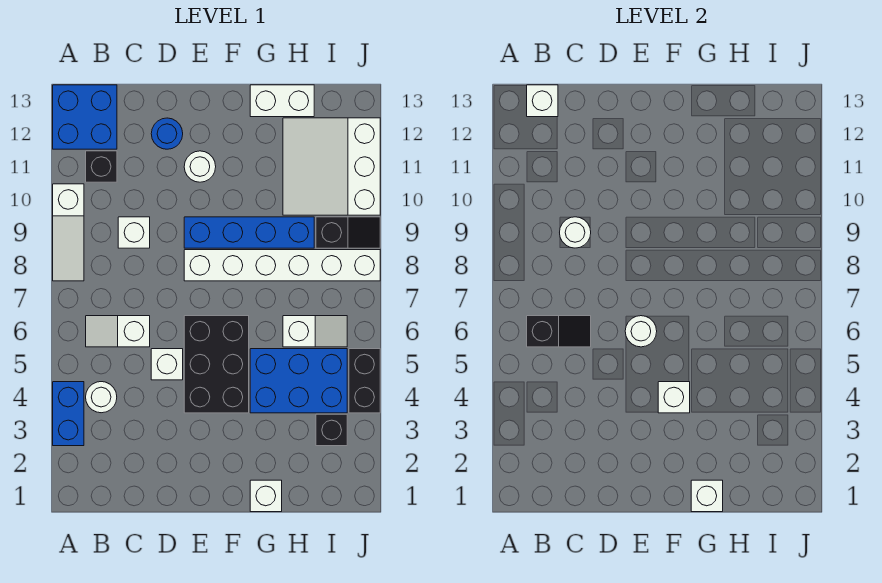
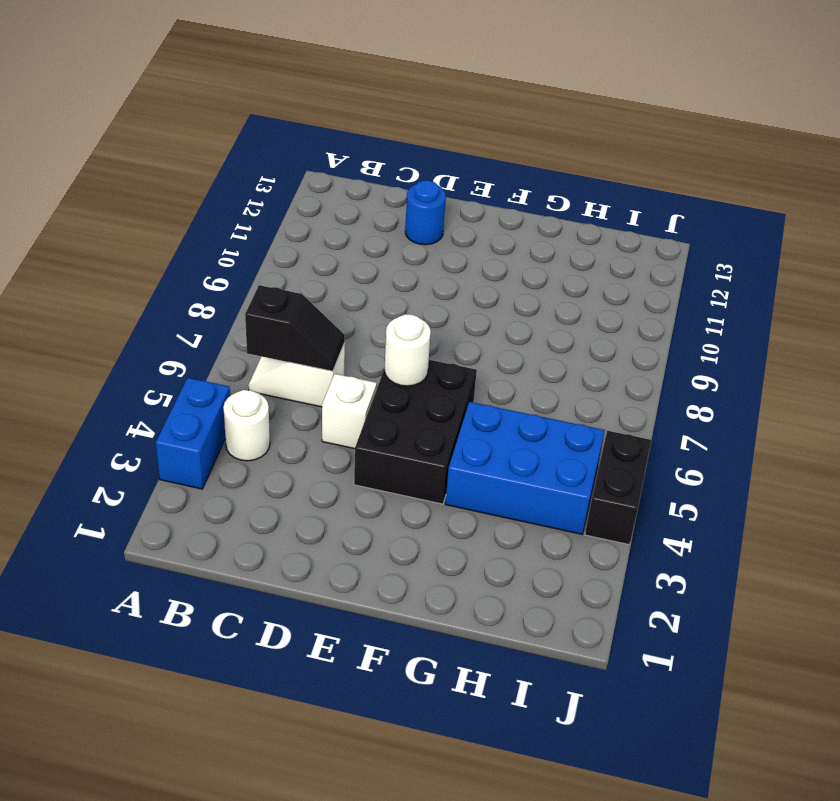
none -> white 1x3 slope [53,184,84,281]
none -> blue 2x2 brick [53,85,117,149]
none -> black 1x1 brick [86,151,117,182]

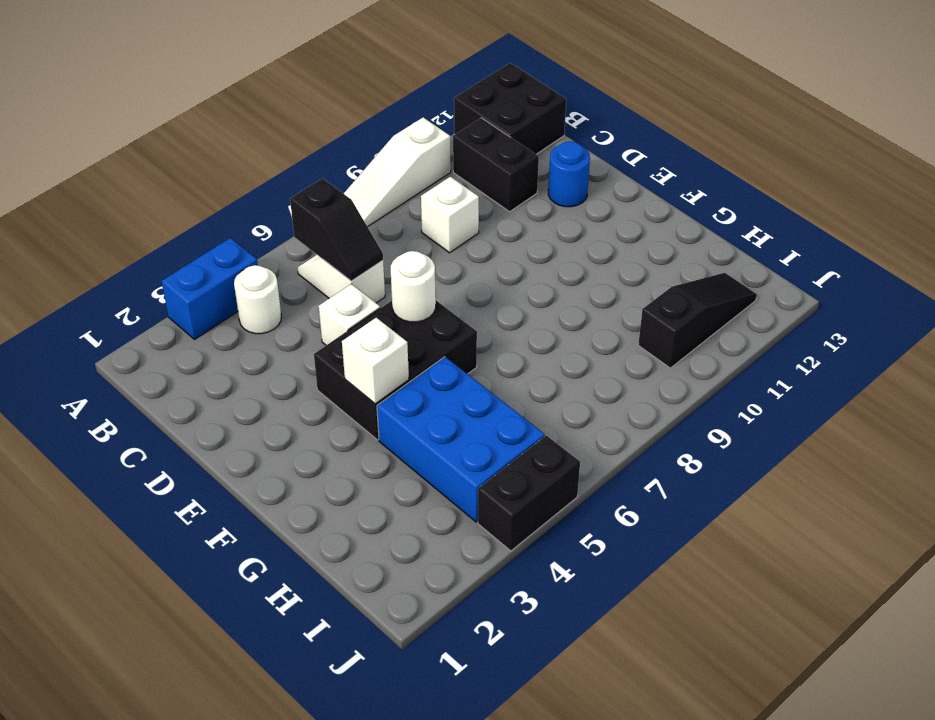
black 2x2 brick [454,63,566,154] -> blue 2x2 brick [53,85,117,149]
black 1x2 brick [453,118,539,212] -> black 1x1 brick [86,151,117,182]
black 1x3 slope [638,273,757,368] -> white 3x3 slope [283,118,380,215]
none -> white 1x6 brick [184,250,380,281]
none -> blue 1x4 brick [184,217,314,248]
none -> white 1x1 round brick [184,151,216,182]

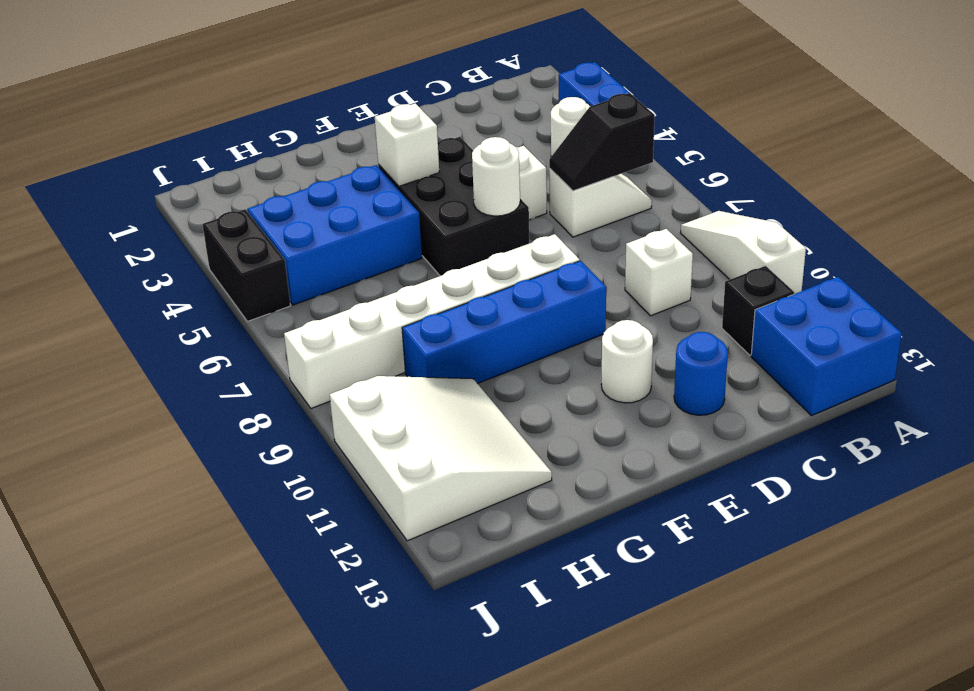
none -> white 1x1 brick [250,480,282,512]
none -> white 1x2 brick [250,85,314,117]
none -> white 1x2 slope [283,316,347,347]

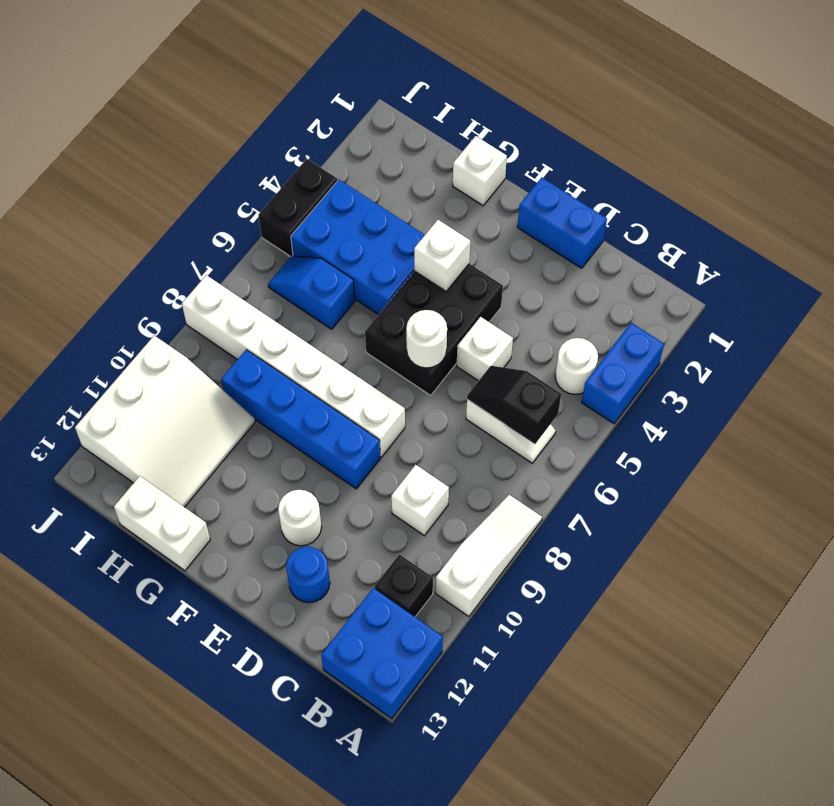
blue 1x2 brick [517,177,607,268] -> none
blue 1x2 slope [268,256,355,329] -> white 1x2 slope [283,316,347,347]
none -> black 1x1 brick [316,414,347,446]
none -> black 1x2 slope [316,217,380,248]
none -> white 1x1 brick [527,85,558,117]

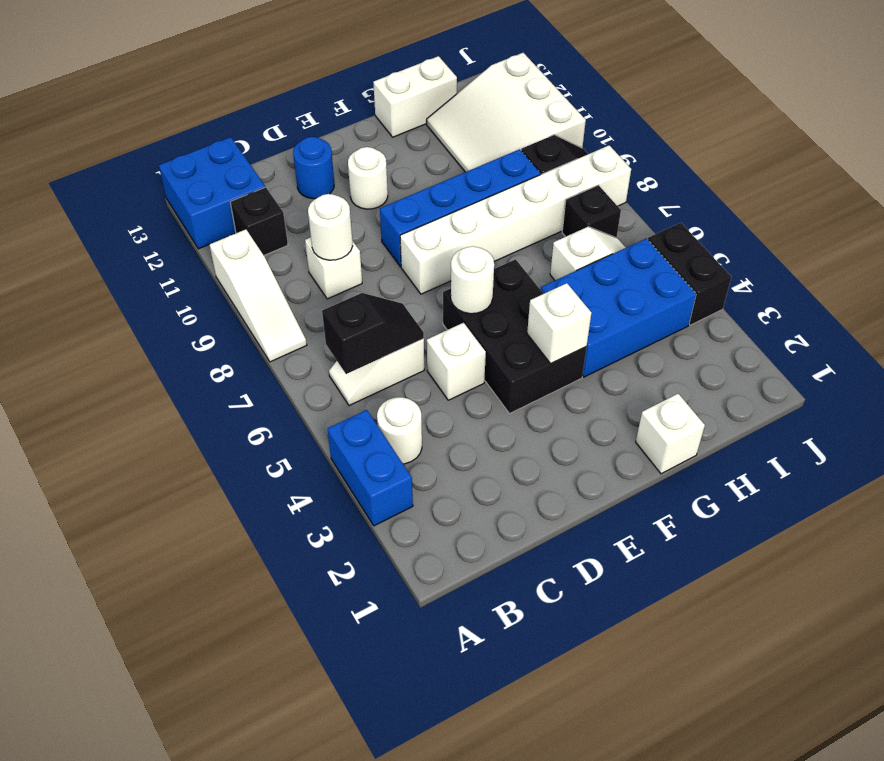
black 1x1 brick [562,185,621,238] -> black 1x1 brick moved to [316,414,347,446]
none -> white 1x1 brick [527,85,558,117]
none -> white 1x1 brick [691,480,723,512]

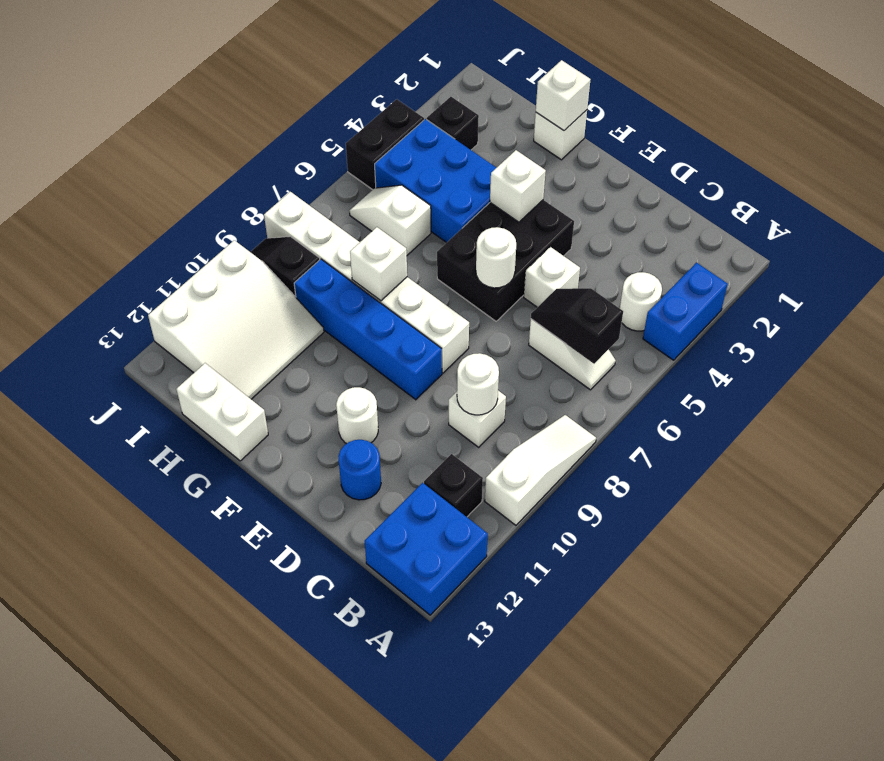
white 1x1 brick [350,227,407,301] -> white 1x1 brick moved to [527,85,558,117]

